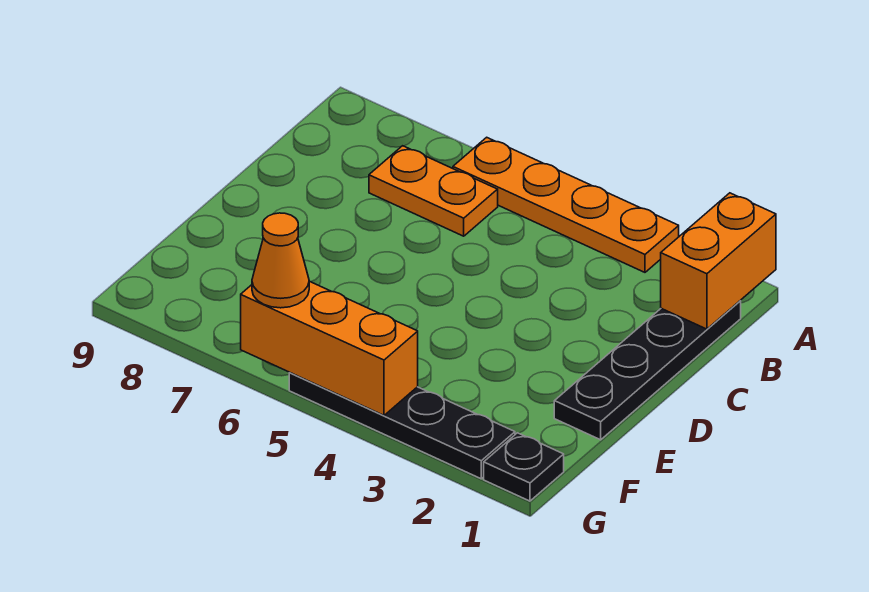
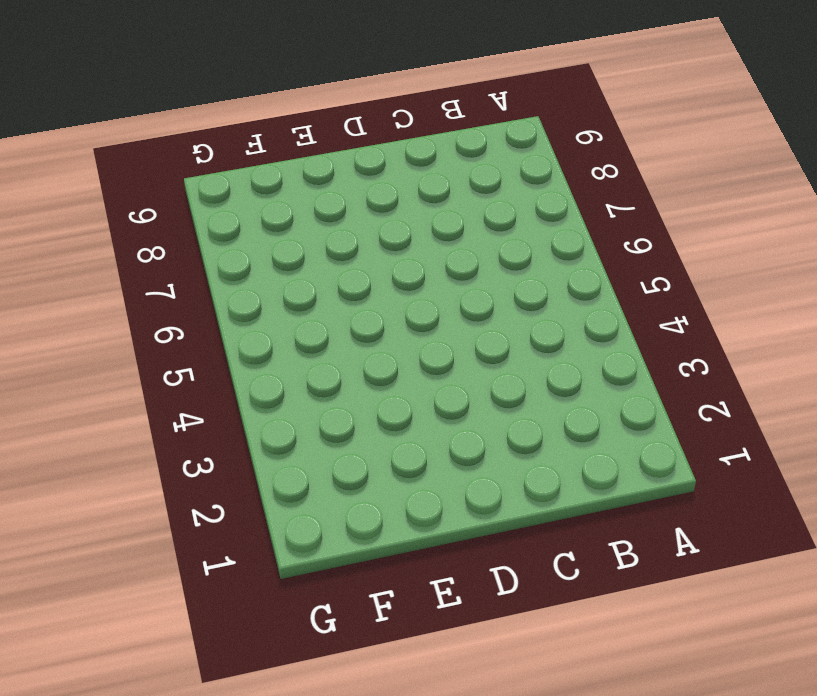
none -> orange 1x4 plate [453,137,679,272]
none -> black 1x4 plate [554,301,741,440]

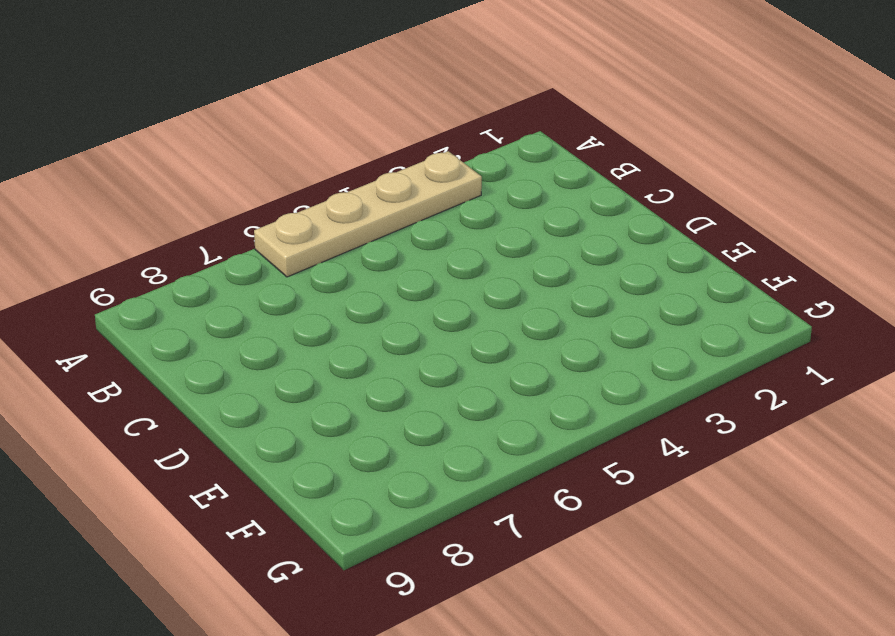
tan 1x4 plate [254,151,482,277] -> orange 1x4 plate [453,137,679,272]
none -> black 1x4 plate [554,301,741,440]
none -> orange 1x2 plate [369,146,498,236]

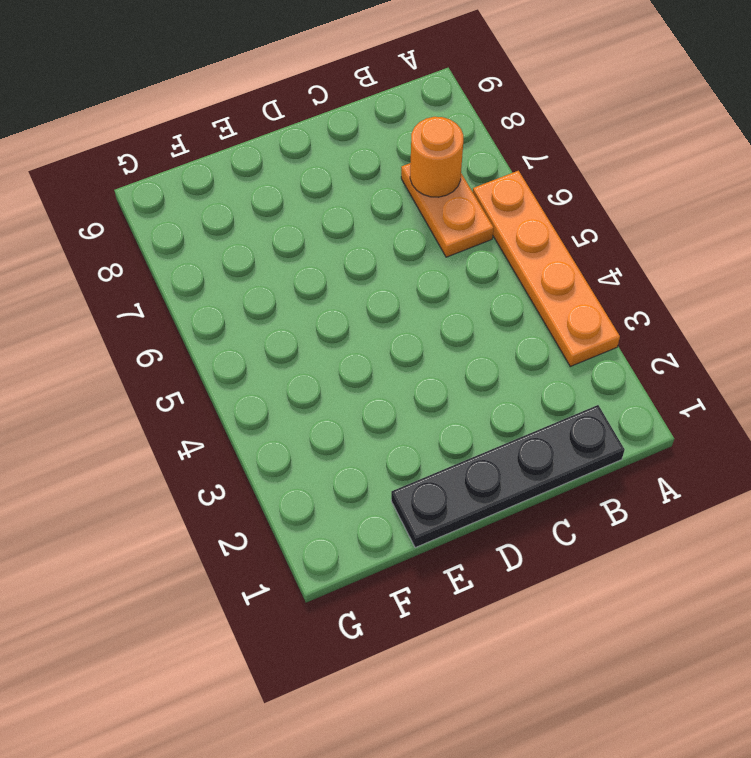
orange 1x1 round brick [410,117,463,197] -> none
none -> black 1x1 plate [484,433,564,501]
none -> black 1x4 plate [289,372,515,479]

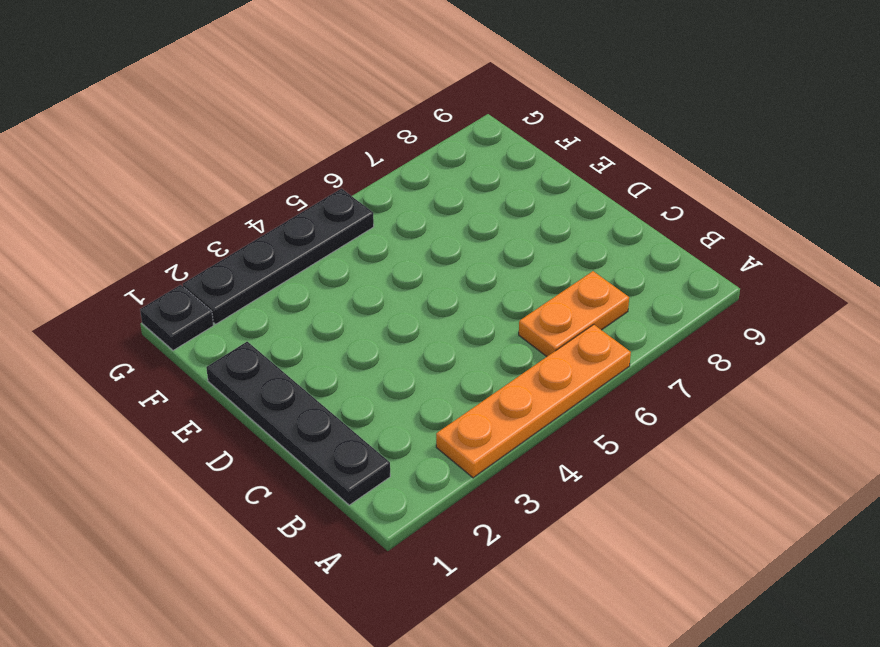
none -> orange 1x2 brick [661,193,776,329]
none -> orange 1x3 brick [241,281,418,415]

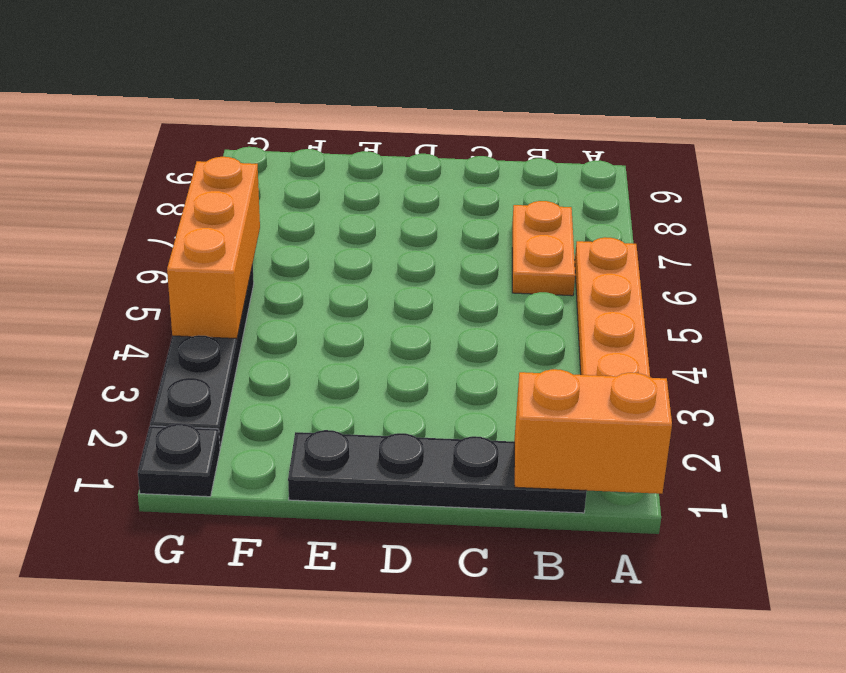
none -> orange 1x1 cone [252,213,309,308]

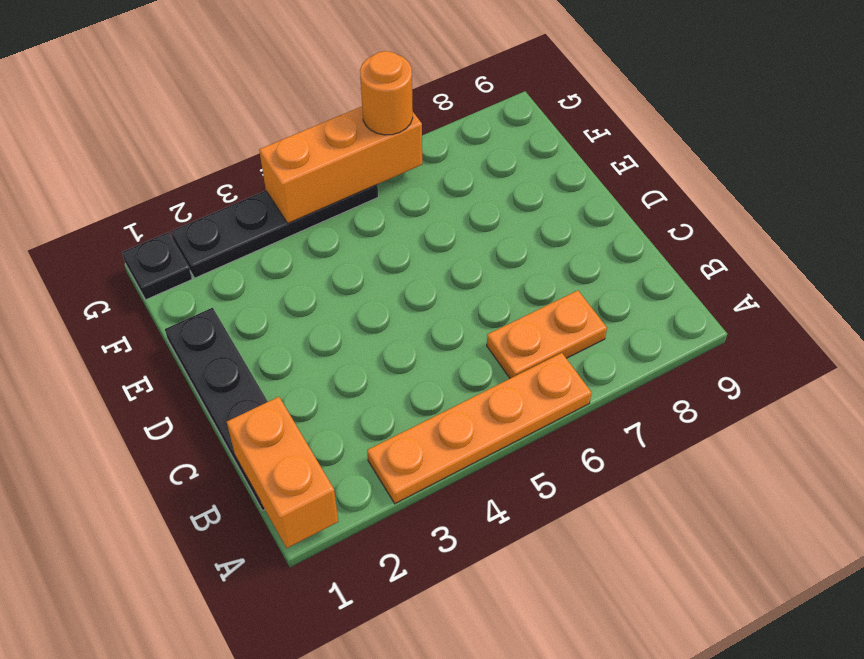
orange 1x1 round brick [360,51,413,135] -> orange 1x1 cone [252,213,309,308]

